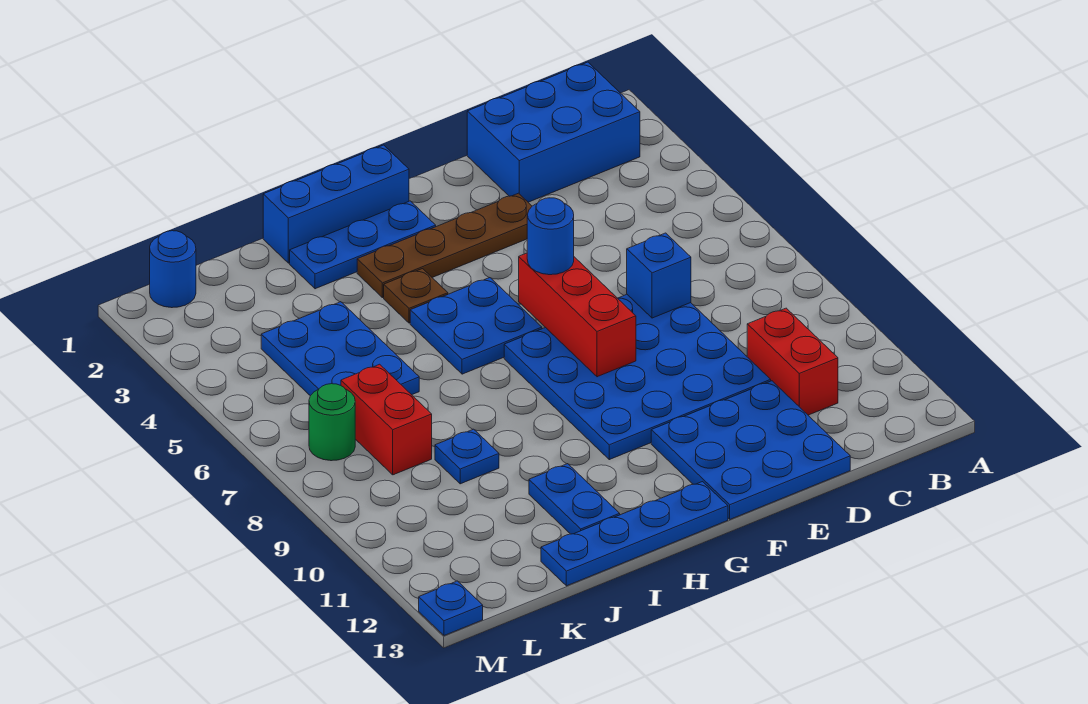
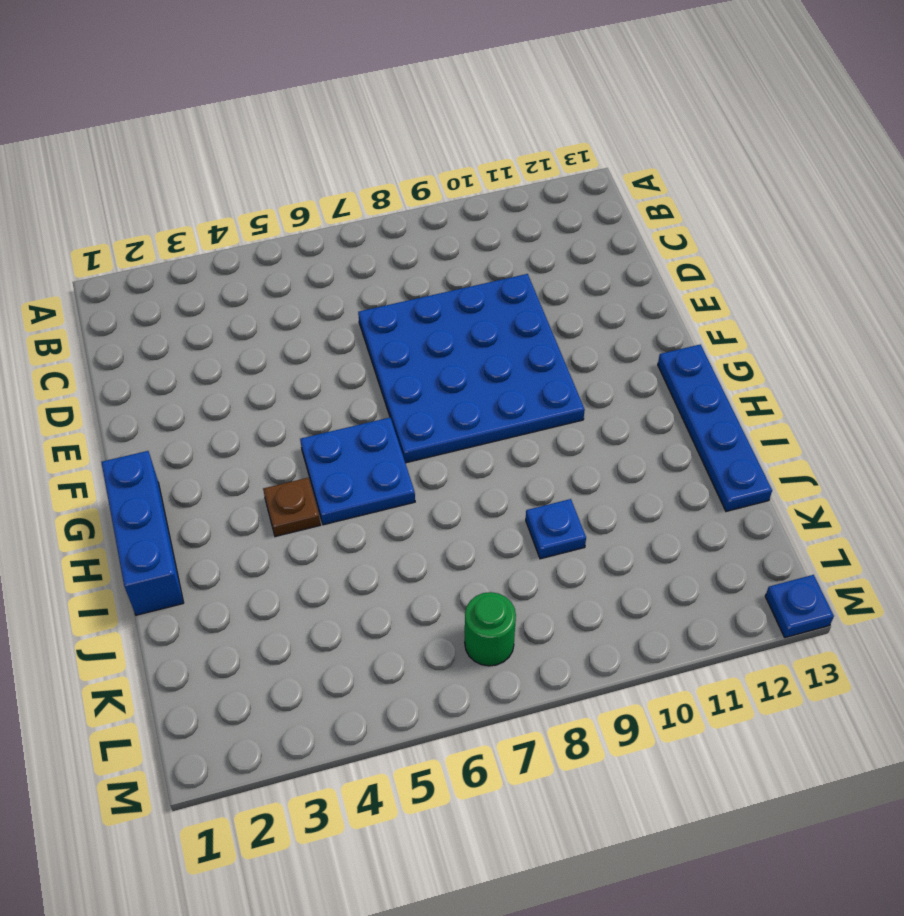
none -> blue 2x3 brick [467,62,640,202]
none -> red 1x2 brick [747,308,838,415]
none -> blue 3x3 plate [651,381,850,519]

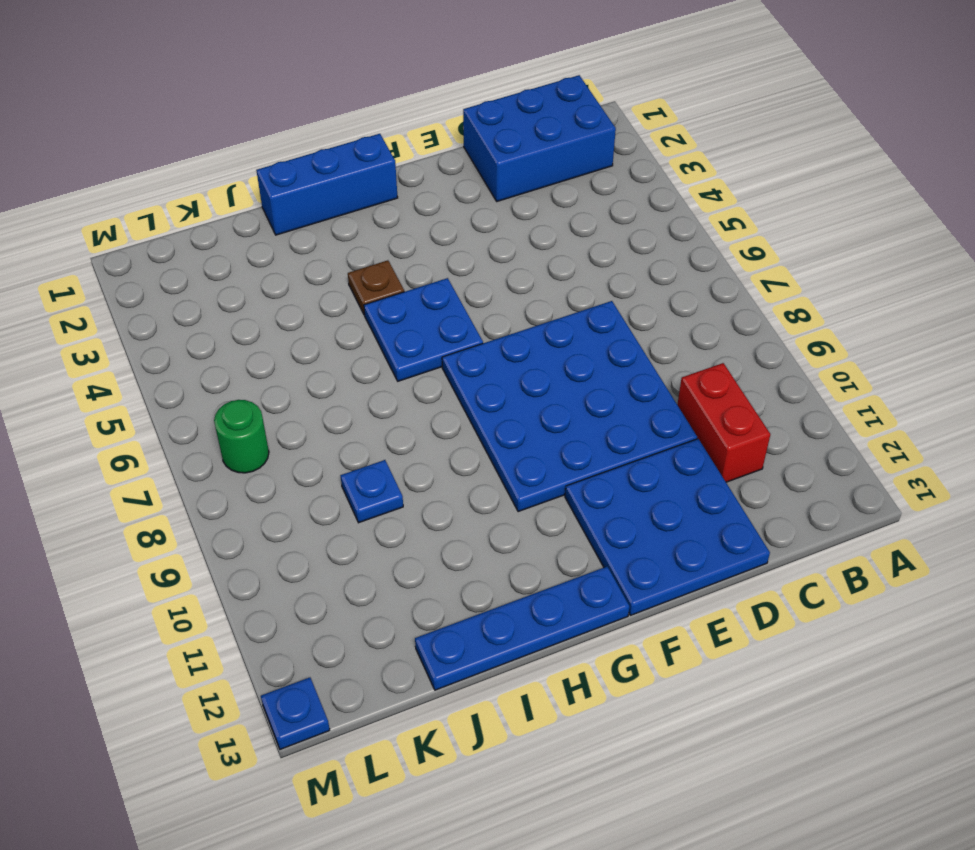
none -> brown 1x4 plate [357,193,532,298]
none -> blue 1x3 plate [290,201,436,289]
none -> blue 1x2 plate [529,464,620,534]

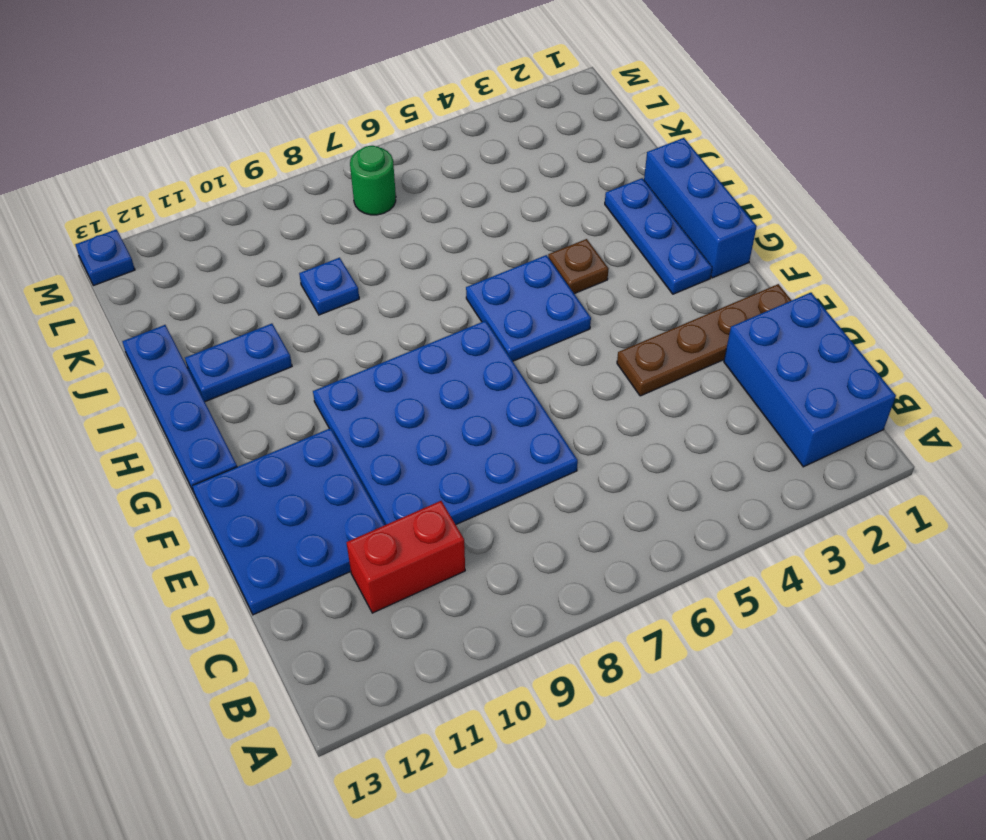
brown 1x4 plate [617,284,792,396] -> brown 1x4 plate turned to [357,193,532,298]
none -> blue 2x3 plate [261,302,419,396]
none -> red 1x2 brick [341,364,432,475]
none -> blue 1x1 round brick [150,231,196,308]

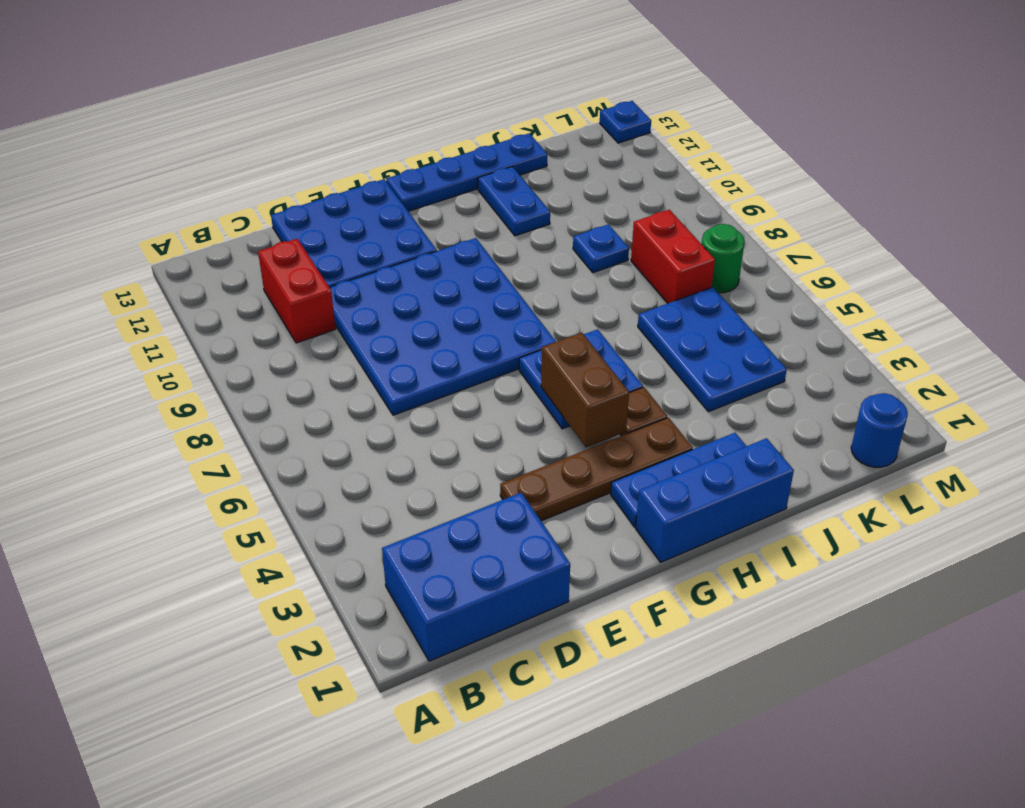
brown 1x2 brick [541,333,629,447] -> none
none -> blue 1x1 brick [627,233,691,318]
none -> red 1x3 brick [519,253,636,377]
none -> blue 1x1 round brick [527,198,574,275]

